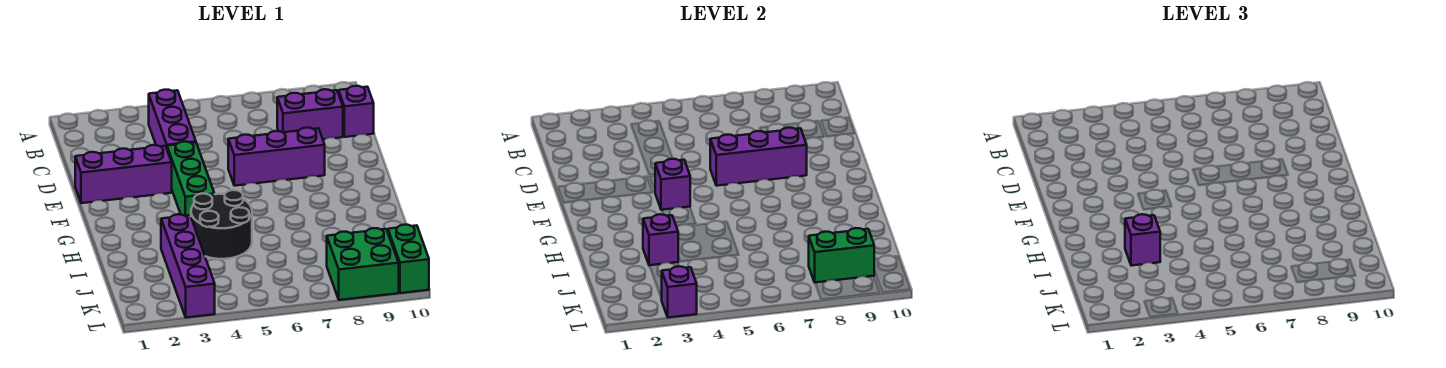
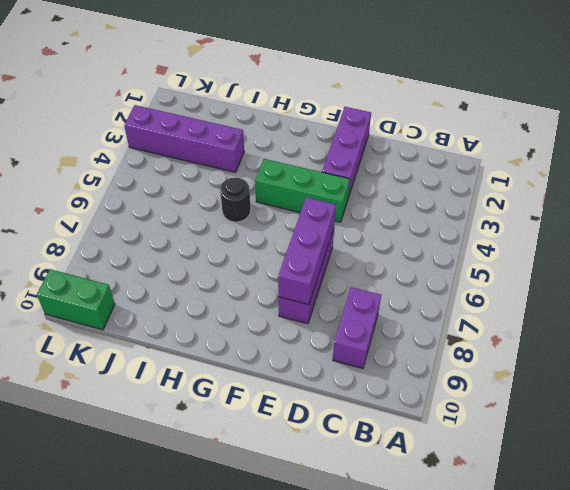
black 1x1 round brick [220,178,251,222] -> black 2x2 round brick [191,190,252,259]
none -> purple 1x3 brick [149,90,196,148]
none -> purple 1x1 brick [339,86,374,137]
none -> green 2x2 brick [327,228,399,300]

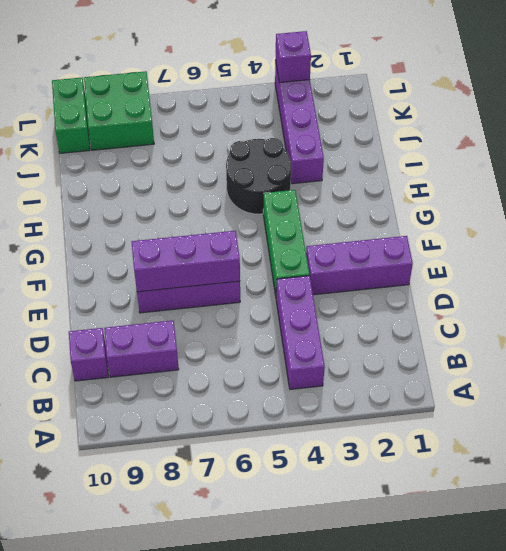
none -> purple 1x1 brick [655,159,690,210]
none -> purple 1x1 brick [643,214,678,266]
none -> green 1x2 brick [809,228,874,282]

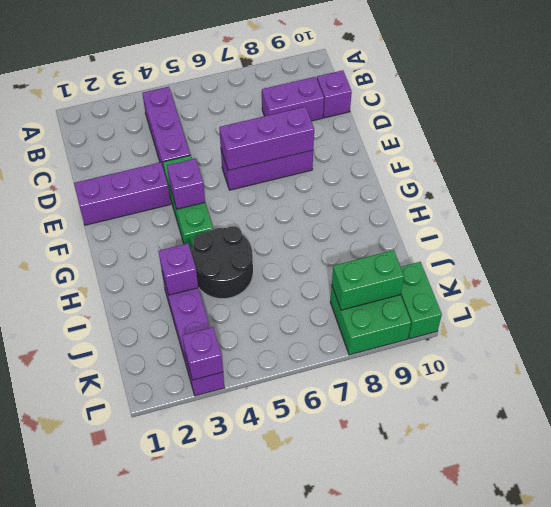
none -> purple 1x1 brick [1125,214,1160,266]

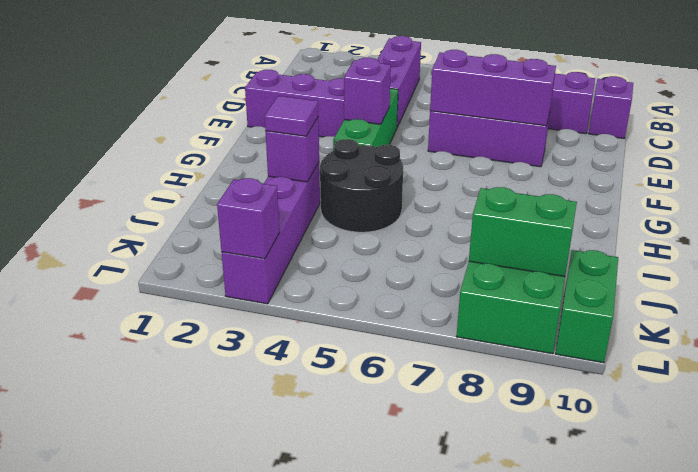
purple 1x1 tile [265,96,318,136] -> purple 1x1 brick [1125,214,1160,266]

